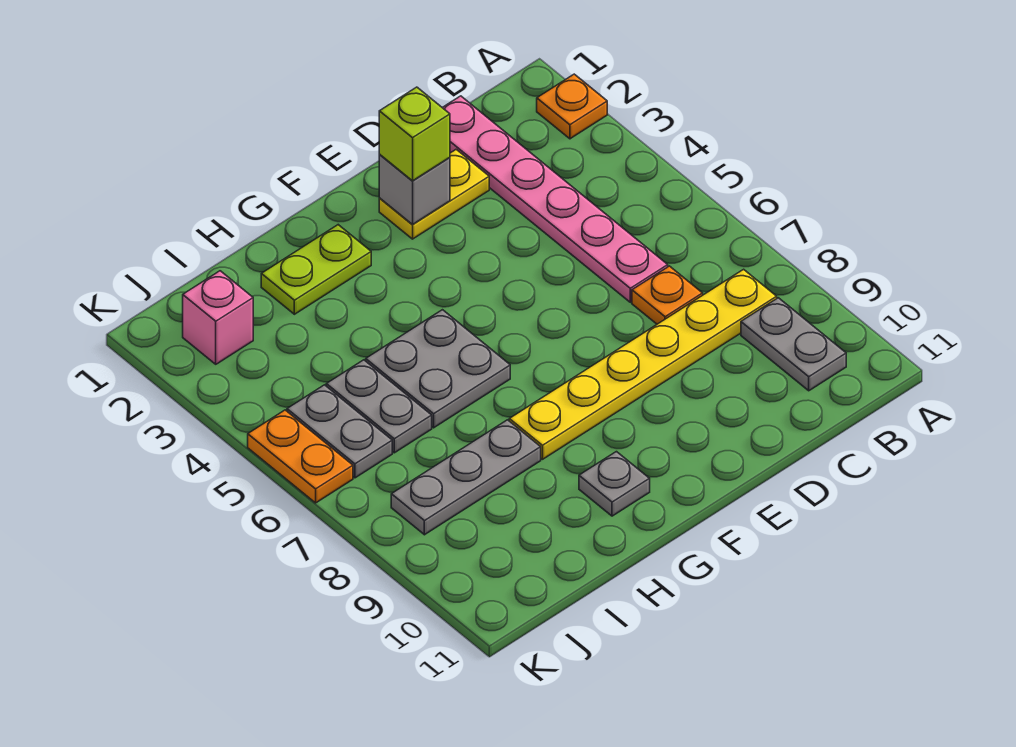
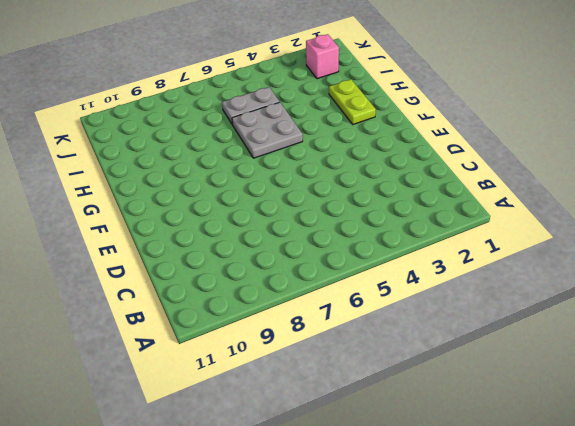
none -> orange 1x1 plate [537,74,607,139]
none -> yellow 1x6 plate [509,269,777,459]
none -> grey 1x2 plate [741,298,846,391]

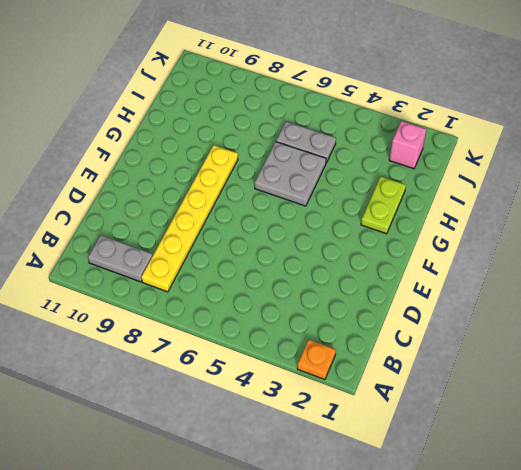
none -> pink 1x6 plate [442,96,668,302]
none -> orange 1x1 plate [632,266,703,324]
none -> yellow 1x2 plate [379,149,489,239]

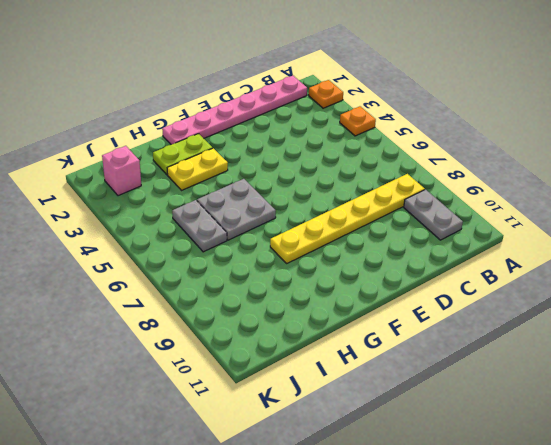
orange 1x1 plate [340,106,376,136] -> orange 1x1 plate moved to [632,266,703,324]
pink 1x6 plate [162,76,307,145] -> pink 1x6 plate turned to [442,96,668,302]
yellow 1x2 plate [167,148,228,190] -> yellow 1x2 plate moved to [379,149,489,239]
none -> grey 1x1 plate [579,452,650,516]
none -> grey 1x3 plate [391,420,541,535]
none -> grey 1x2 plate [287,385,392,478]

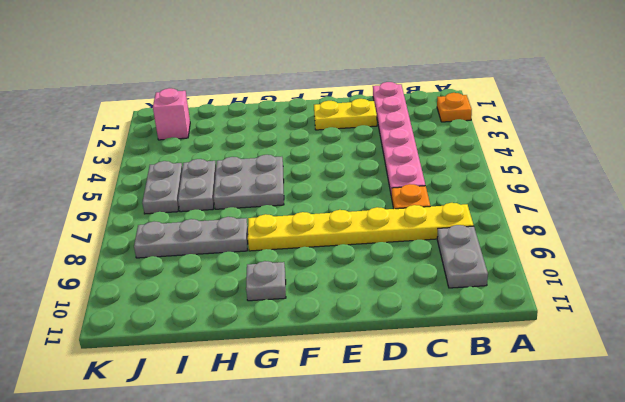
none -> lime 1x2 plate [261,225,371,314]
none -> orange 1x2 plate [248,410,353,503]
none -> grey 1x1 brick [379,155,450,224]

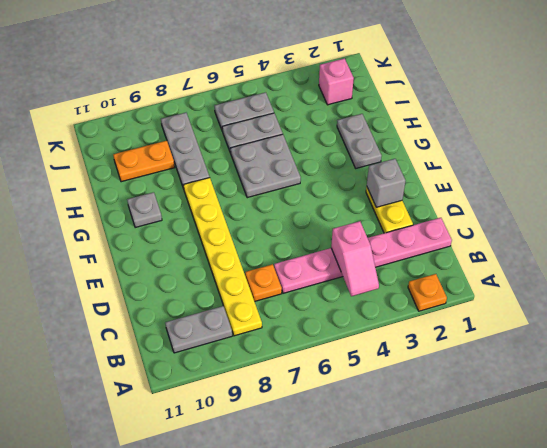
pink 1x2 slope [331,221,379,296] -> none
grey 1x2 plate [337,114,382,168] -> lime 1x2 plate [261,225,371,314]
orange 1x2 plate [113,141,175,182] -> orange 1x2 plate moved to [248,410,353,503]
none -> lime 1x1 brick [379,87,450,181]

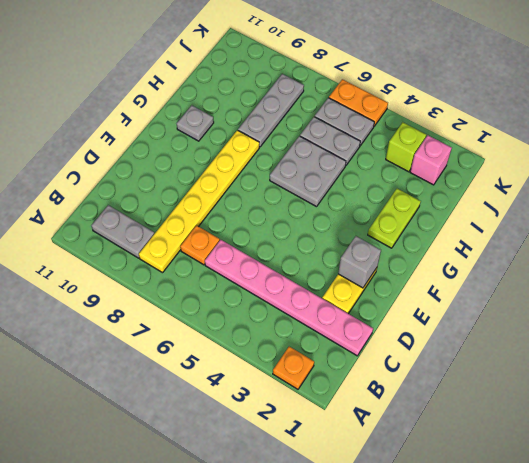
lime 1x1 brick [386,122,426,172] -> lime 1x1 brick moved to [379,87,450,181]

